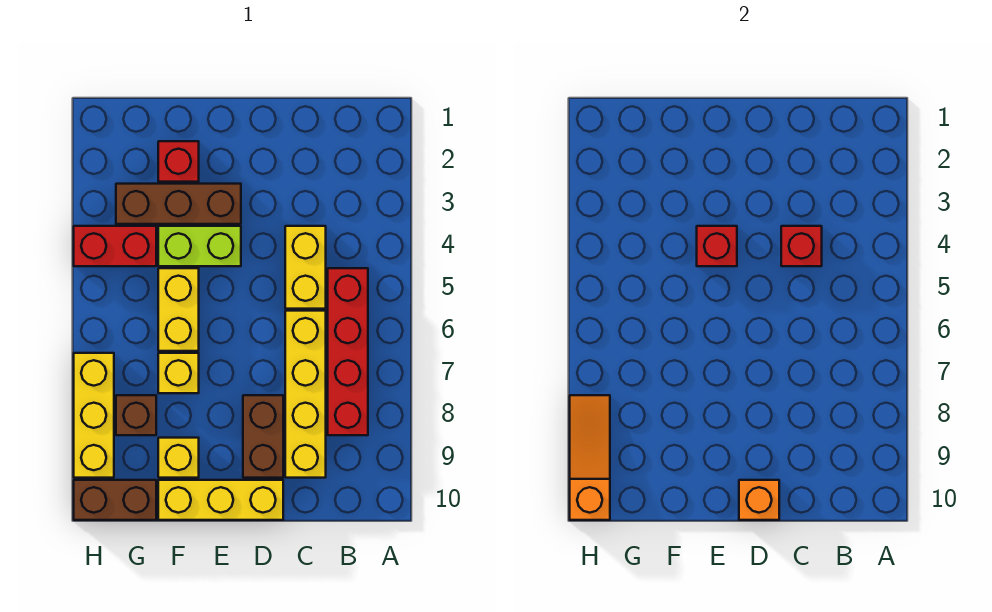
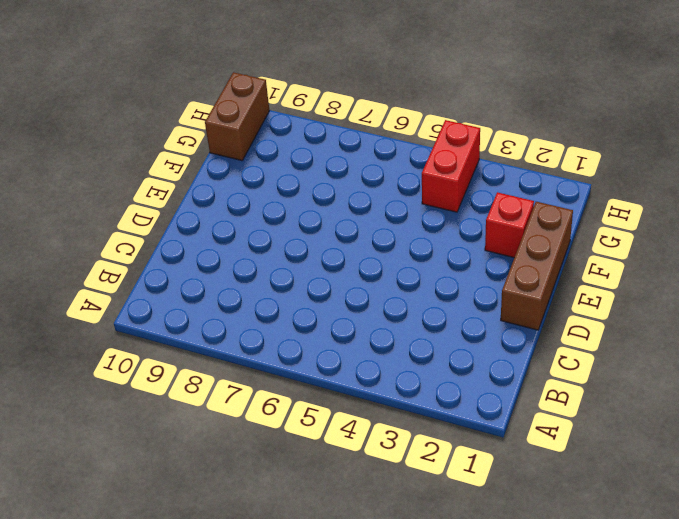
brown 1x3 brick [501,202,573,330] -> brown 1x3 brick moved to [116,184,241,224]
none -> red 1x4 brick [328,268,368,435]
none -> yellow 1x2 brick [285,226,326,309]
none -> yellow 1x4 brick [285,311,326,478]

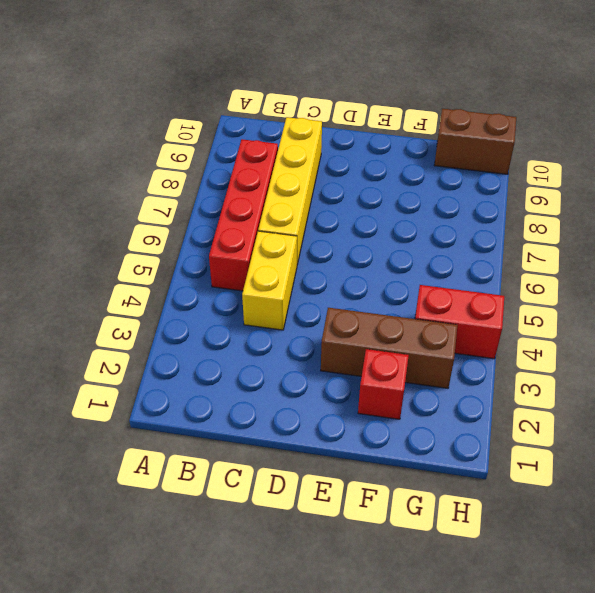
none -> brown 1x2 brick [243,395,283,478]
none -> yellow 1x3 brick [158,480,283,520]
none -> lime 1x2 brick [158,226,241,266]

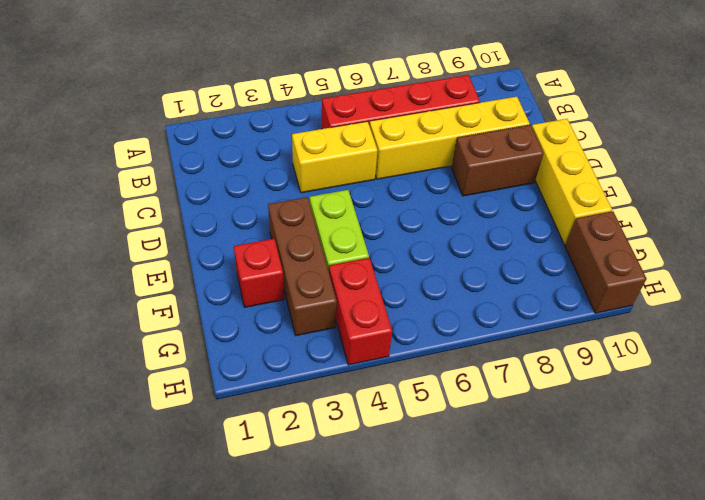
none -> yellow 1x2 brick [158,268,199,351]
none -> yellow 1x1 brick [158,353,199,393]
none -> yellow 1x1 brick [158,438,199,478]

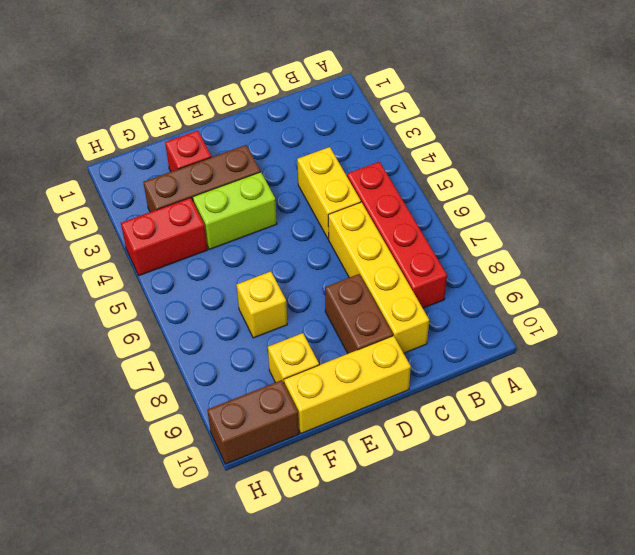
none -> yellow 1x2 brick [158,268,199,351]
none -> brown 1x1 brick [116,395,156,435]
none -> yellow 1x3 brick [74,353,114,478]

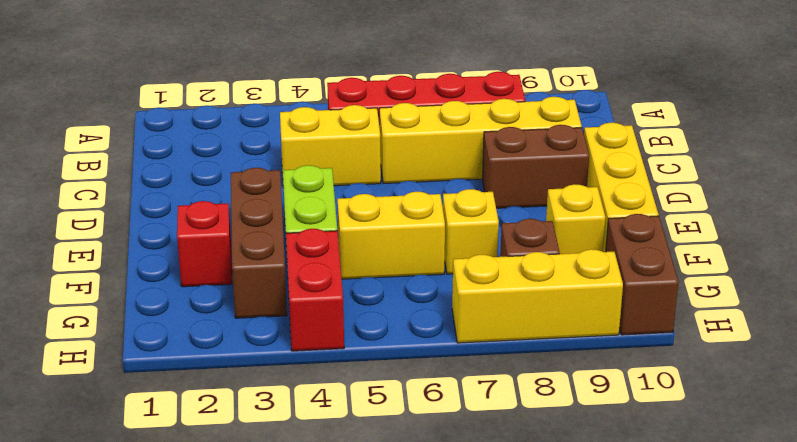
none -> red 1x1 brick [781,226,822,266]
none -> orange 1x1 brick [739,480,779,520]
none -> red 1x1 brick [697,226,737,266]

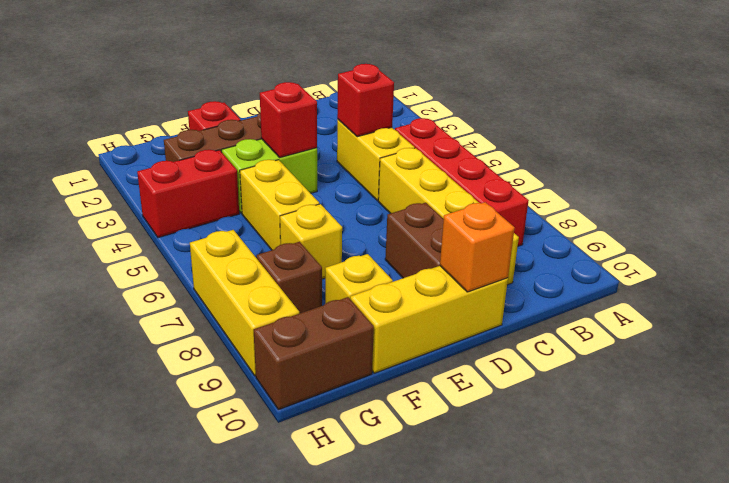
none -> orange 1x3 slope [570,395,610,520]

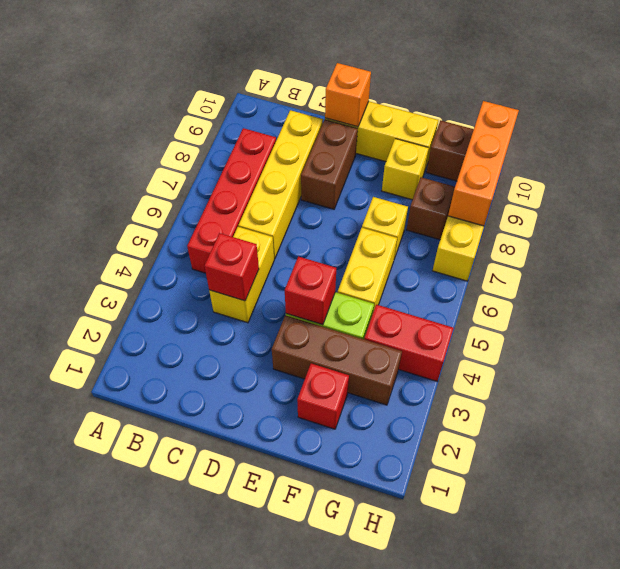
orange 1x3 brick [448,101,519,226] -> orange 1x3 slope [570,395,610,520]

